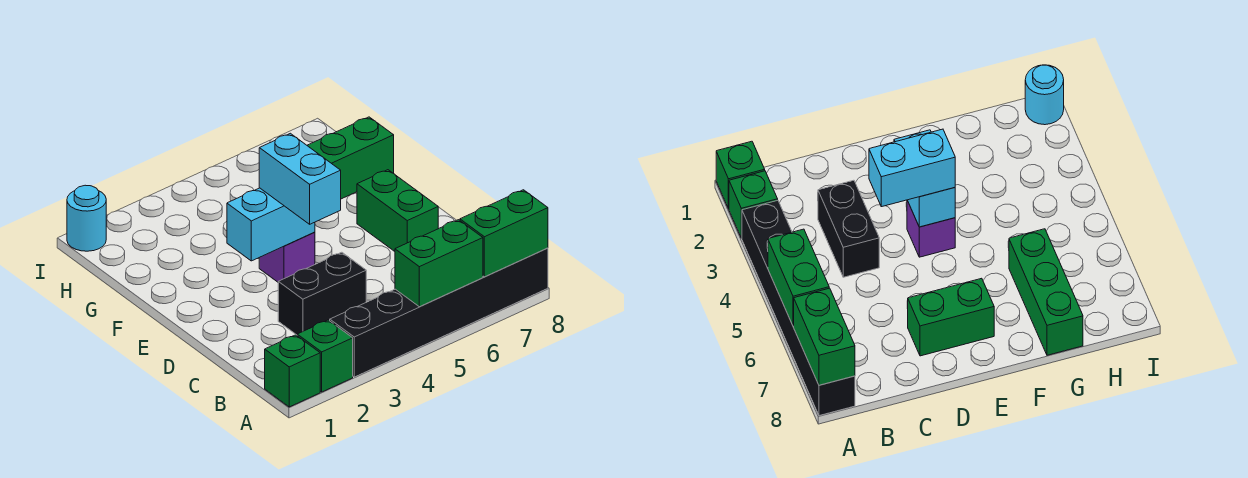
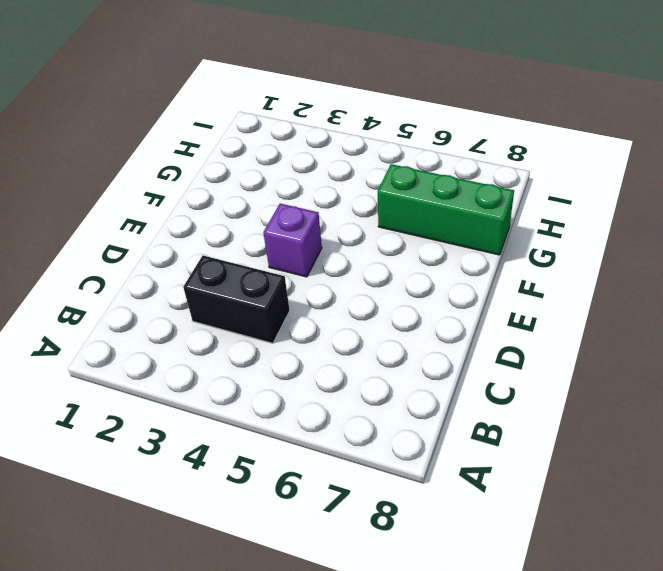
none -> green 1x1 brick [265,335,320,407]
none -> green 1x1 brick [297,320,353,392]
none -> black 1x6 brick [330,248,548,377]

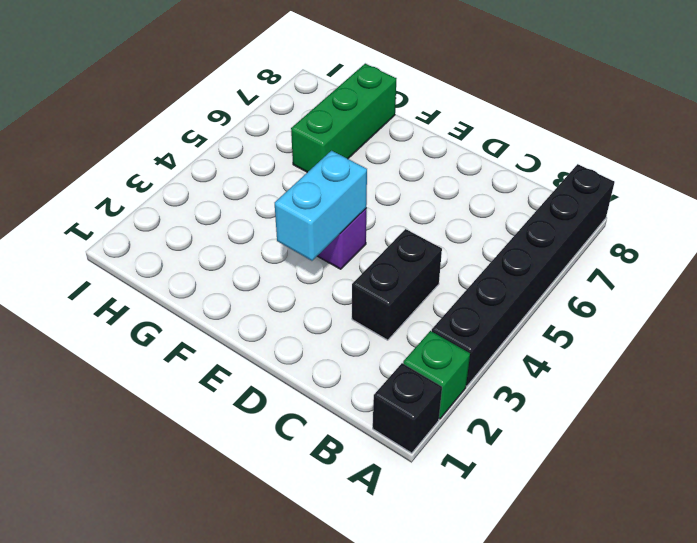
black 1x1 brick [373,363,442,453] -> green 1x1 brick [265,335,320,407]
none -> green 1x2 brick [357,170,438,251]
none -> cyan 1x1 round brick [67,185,106,251]
none -> green 1x2 brick [395,220,483,307]

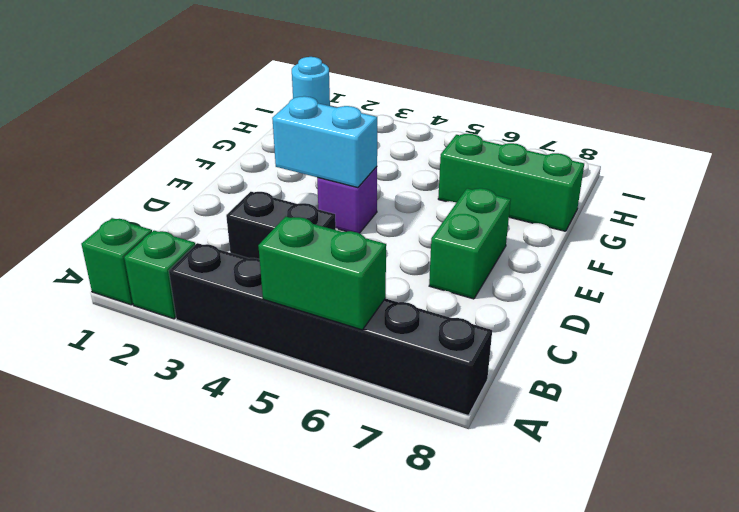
none -> green 1x2 brick [460,190,548,277]
none -> cyan 1x2 brick [259,133,341,224]

